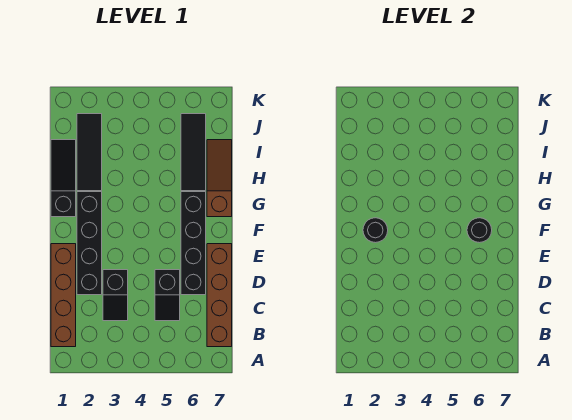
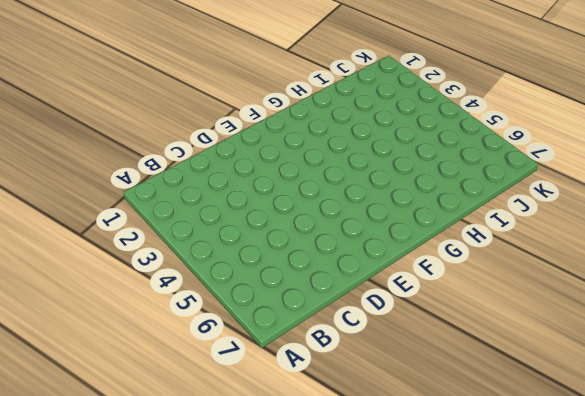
none -> brown 1x4 brick [51,244,76,347]
none -> brown 1x4 brick [207,244,232,347]
none -> black 1x2 slope [103,270,128,321]

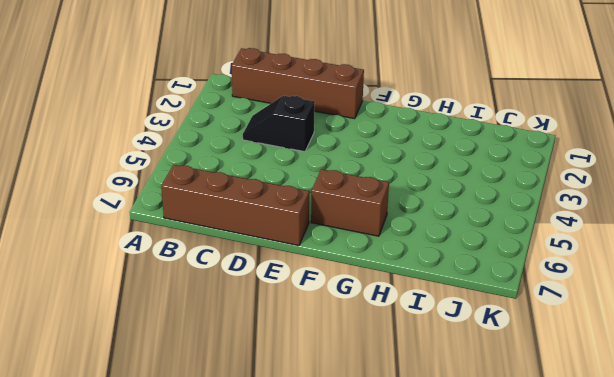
brown 1x2 brick [311,169,389,236] -> black 1x4 brick [181,192,206,295]
none -> black 1x2 slope [155,270,180,321]
none -> black 1x4 brick [77,192,102,295]
none -> black 1x3 slope [51,140,76,217]

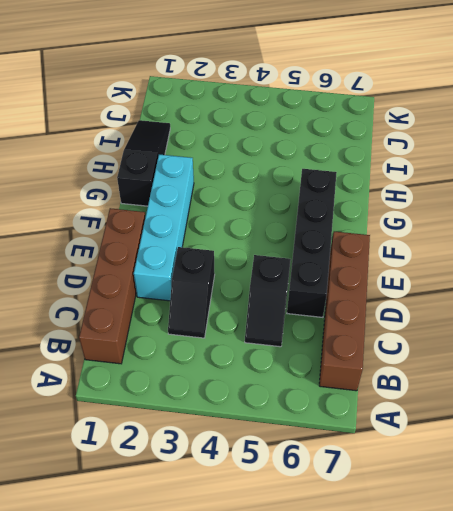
cyan 1x4 brick [134,154,194,301] -> black 1x4 brick [77,192,102,295]
none -> brown 1x3 slope [207,140,232,217]
none -> black 1x3 tile [77,114,102,191]
none -> black 1x3 tile [181,114,206,191]

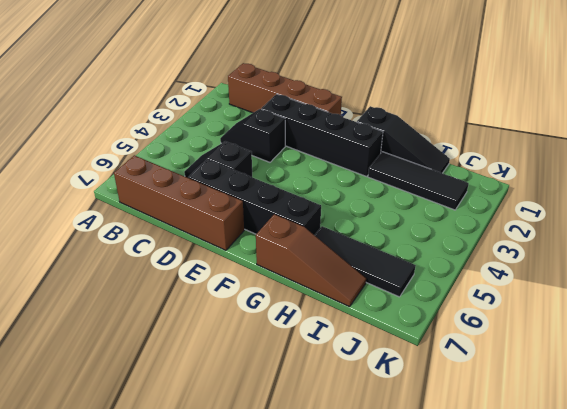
none -> black 1x1 round brick [363,218,388,243]
none -> black 1x1 round brick [467,218,492,243]

